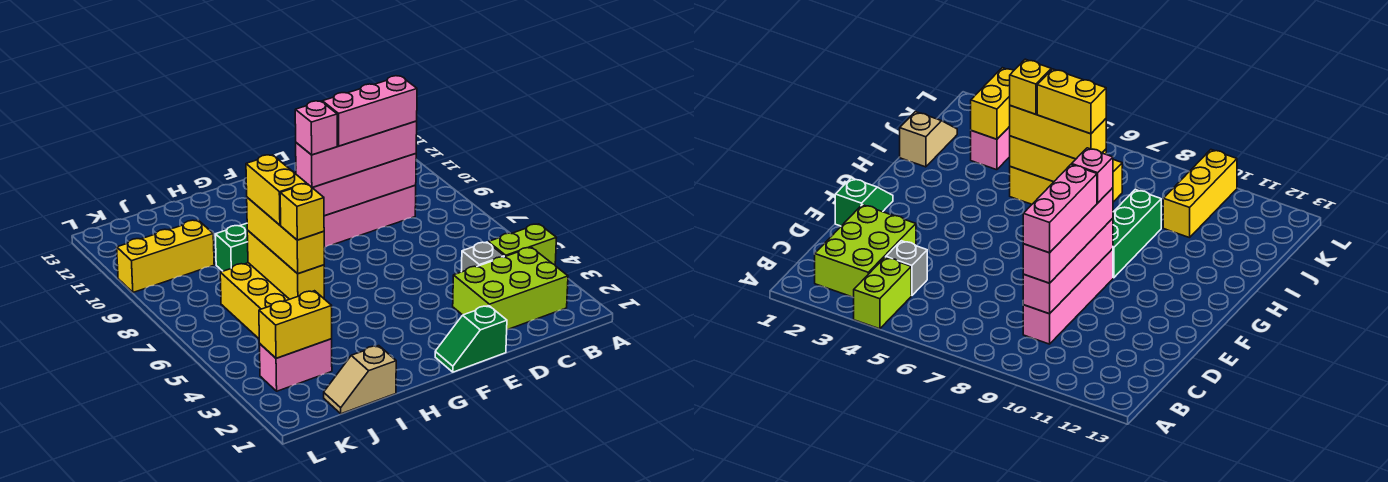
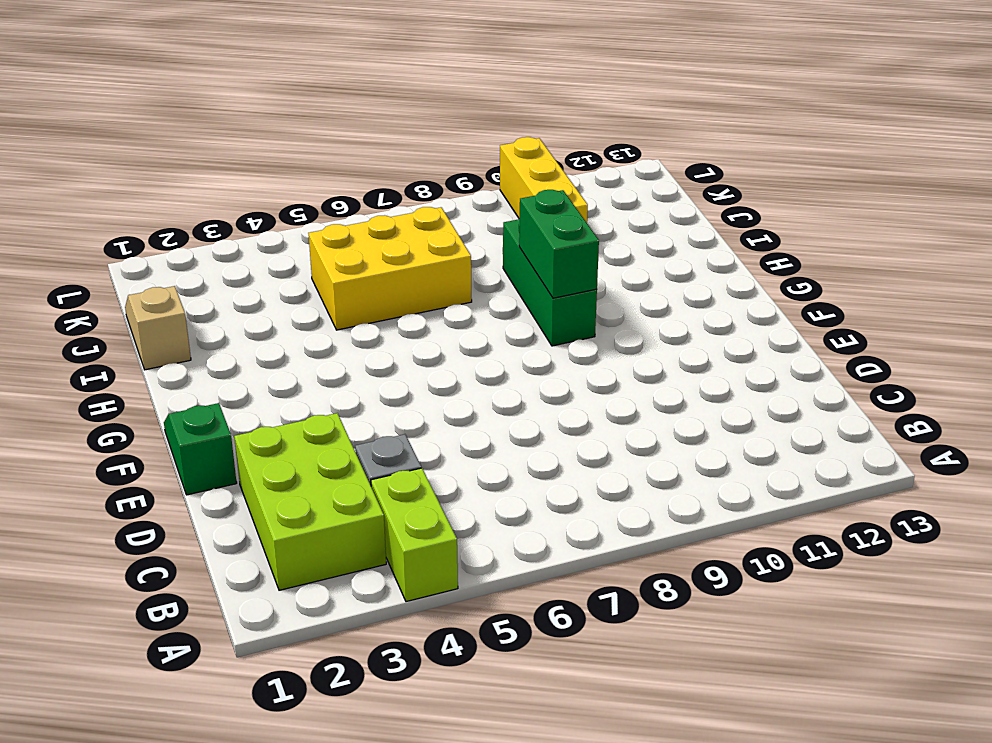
green 1x2 brick [519,190,599,298] -> none
none -> pink 1x4 brick [324,185,416,248]
none -> pink 1x2 brick [260,339,332,391]
none -> pink 1x4 brick [313,154,416,216]

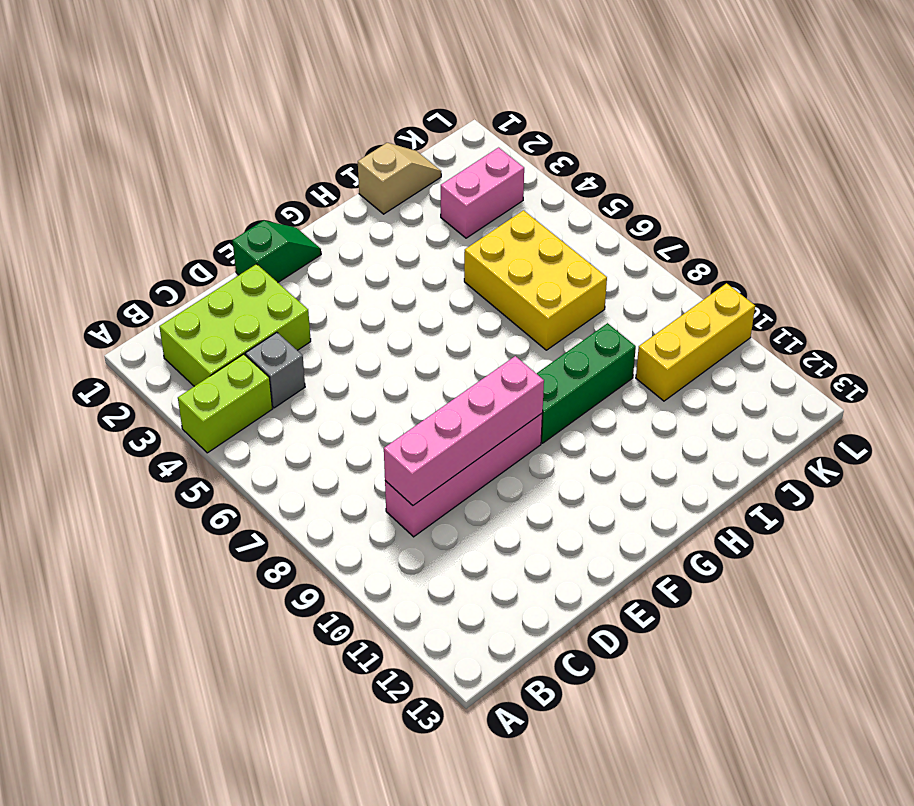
none -> yellow 1x3 brick [247,230,324,299]
none -> yellow 1x2 brick [259,291,332,358]
none -> pink 1x4 brick [296,121,417,188]

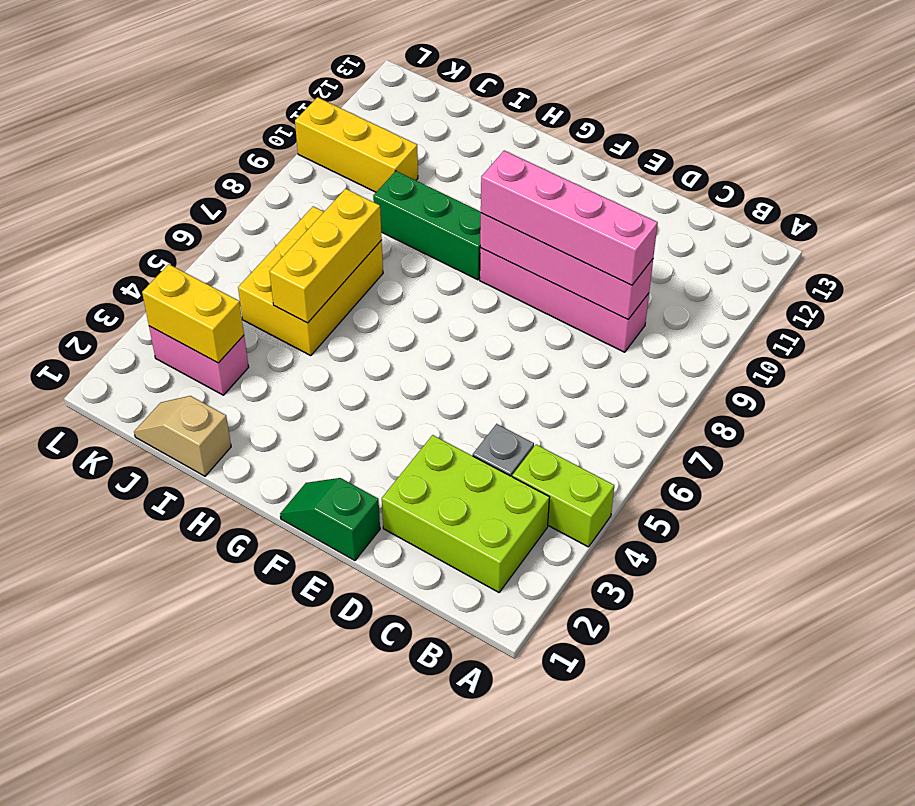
none -> yellow 1x3 brick [247,197,324,274]
none -> pink 1x3 brick [322,76,417,146]
none -> pink 1x1 brick [295,101,337,155]

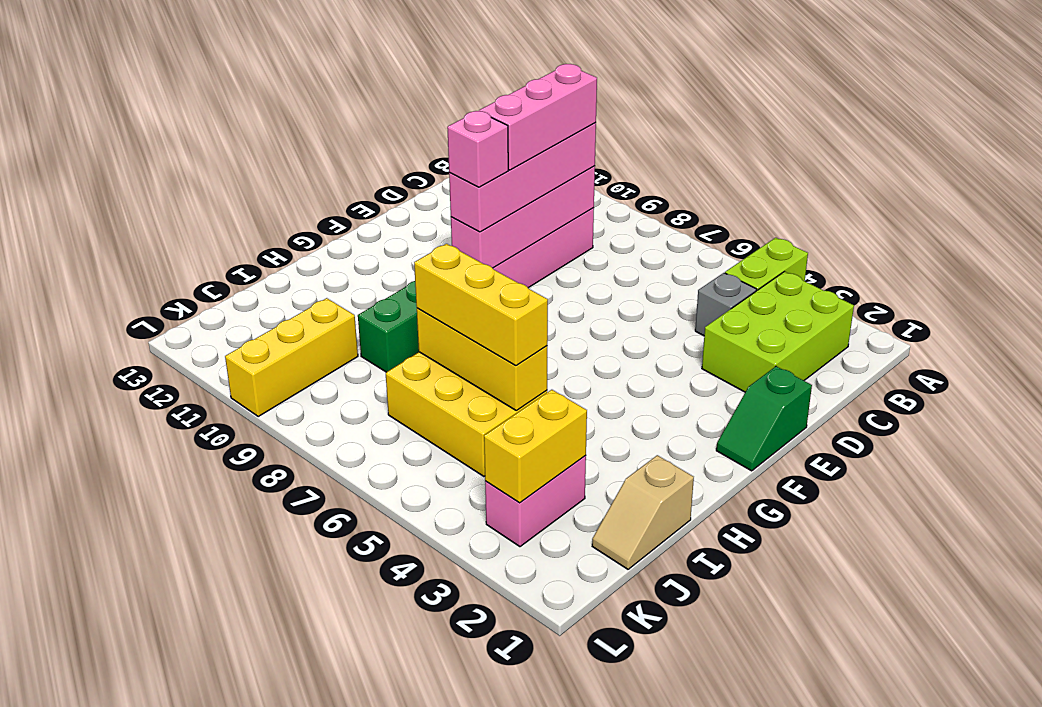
none -> yellow 1x1 brick [280,184,324,240]
none -> yellow 1x2 brick [246,155,307,225]

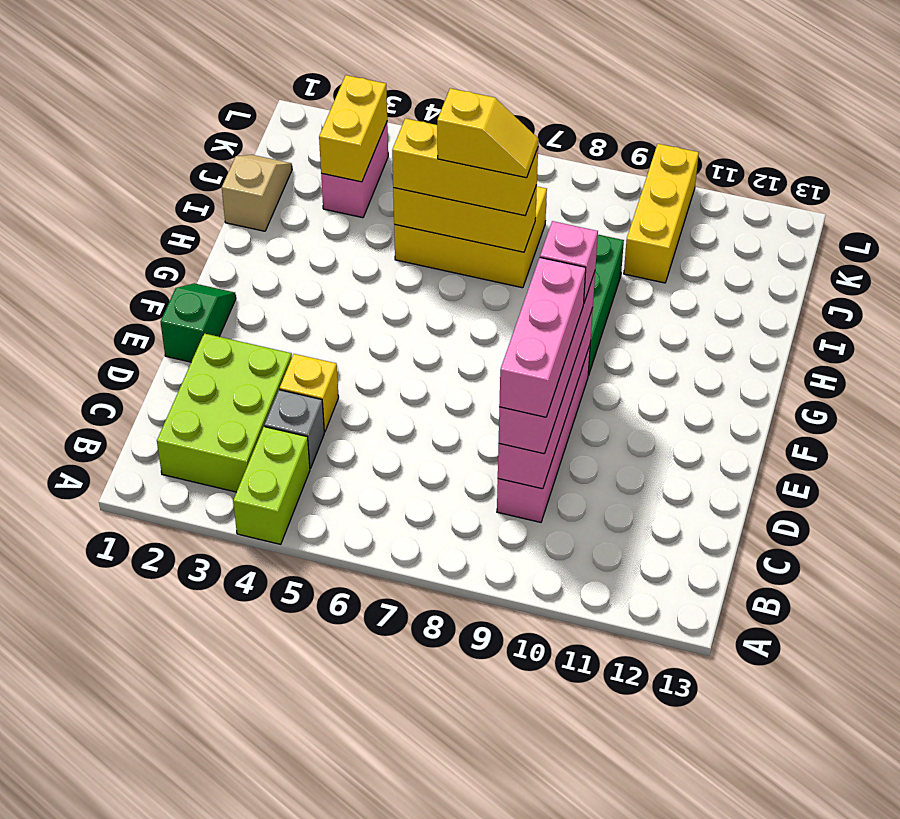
yellow 1x1 brick [280,354,339,432] -> yellow 1x1 brick moved to [280,184,324,240]
yellow 1x2 slope [437,88,539,178] -> yellow 1x2 brick [246,155,307,225]

